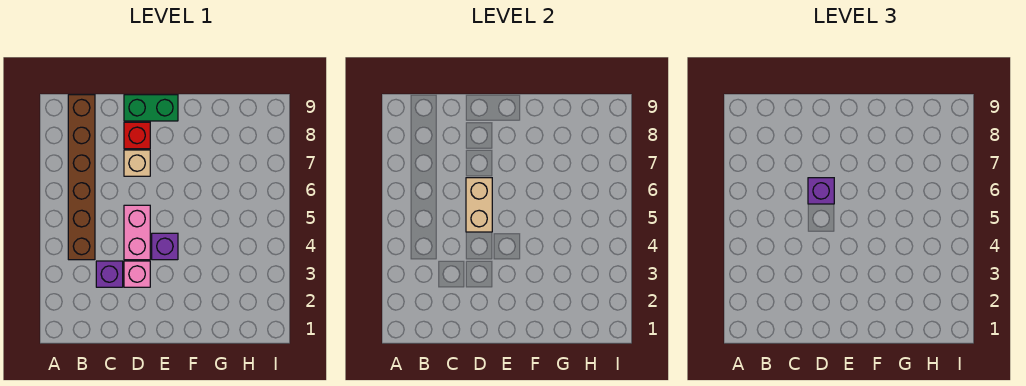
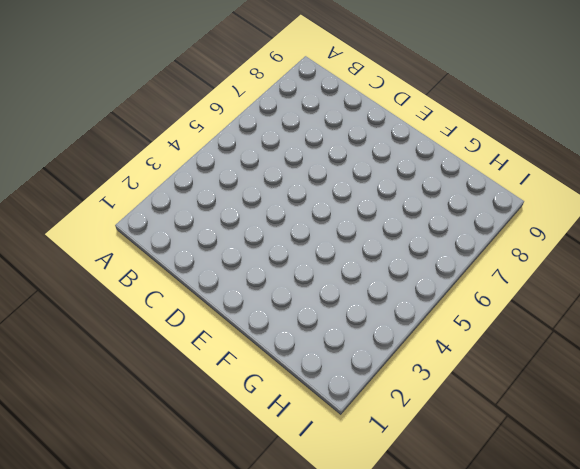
none -> brown 1x6 brick [68,95,95,260]
none -> purple 1x1 brick [96,261,123,287]

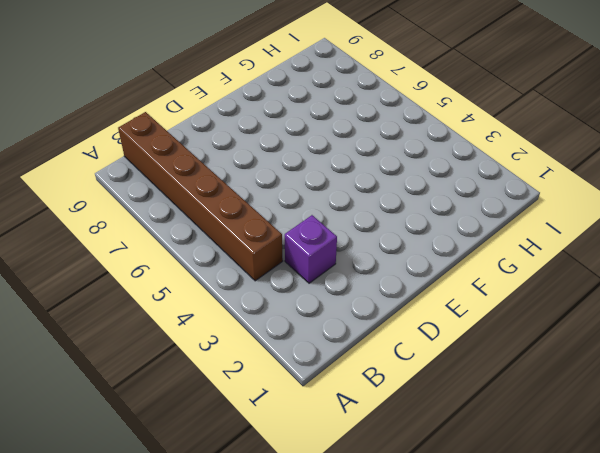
none -> pink 1x1 brick [124,261,150,287]
none -> pink 1x2 brick [124,205,150,260]

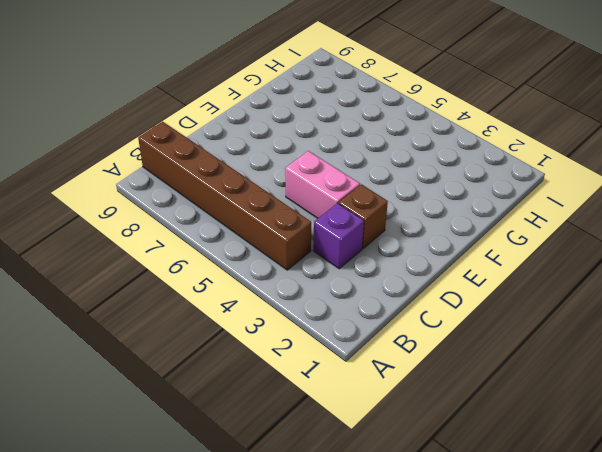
brown 1x1 brick [339,184,388,249] -> pink 1x1 brick [124,261,150,287]
none -> tan 1x1 brick [124,150,150,176]
none -> red 1x1 brick [124,122,150,149]

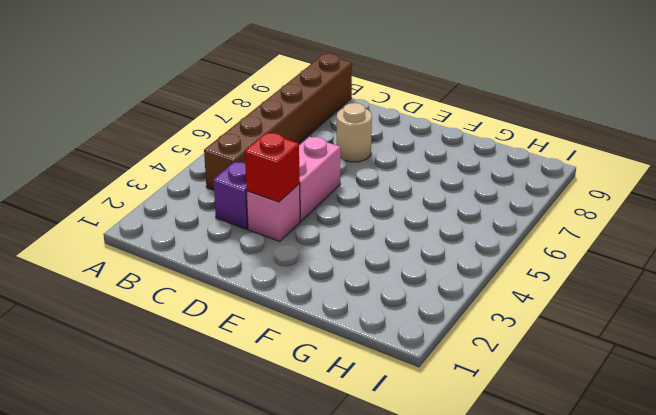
red 1x1 brick [245,133,300,202] -> red 1x1 brick moved to [124,122,150,149]
tan 1x1 round brick [337,103,372,162] -> tan 1x1 brick [124,150,150,176]
none -> green 1x2 brick [124,95,178,121]
none -> purple 1x1 brick [152,233,178,260]

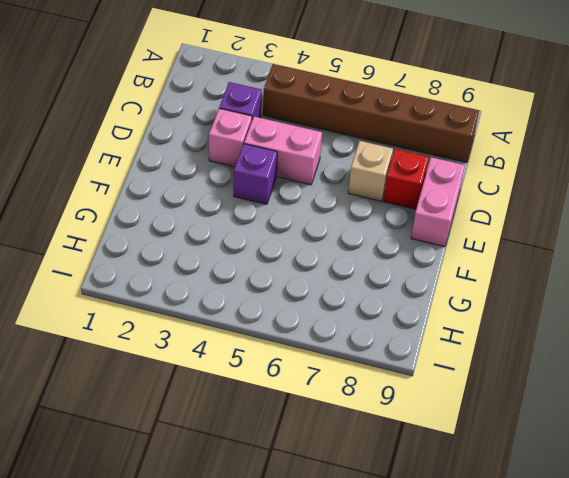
pink 1x2 brick [411,157,465,247] -> green 1x2 brick [124,95,178,121]
none -> tan 1x2 brick [466,178,492,232]
none -> purple 1x1 brick [808,178,834,204]

